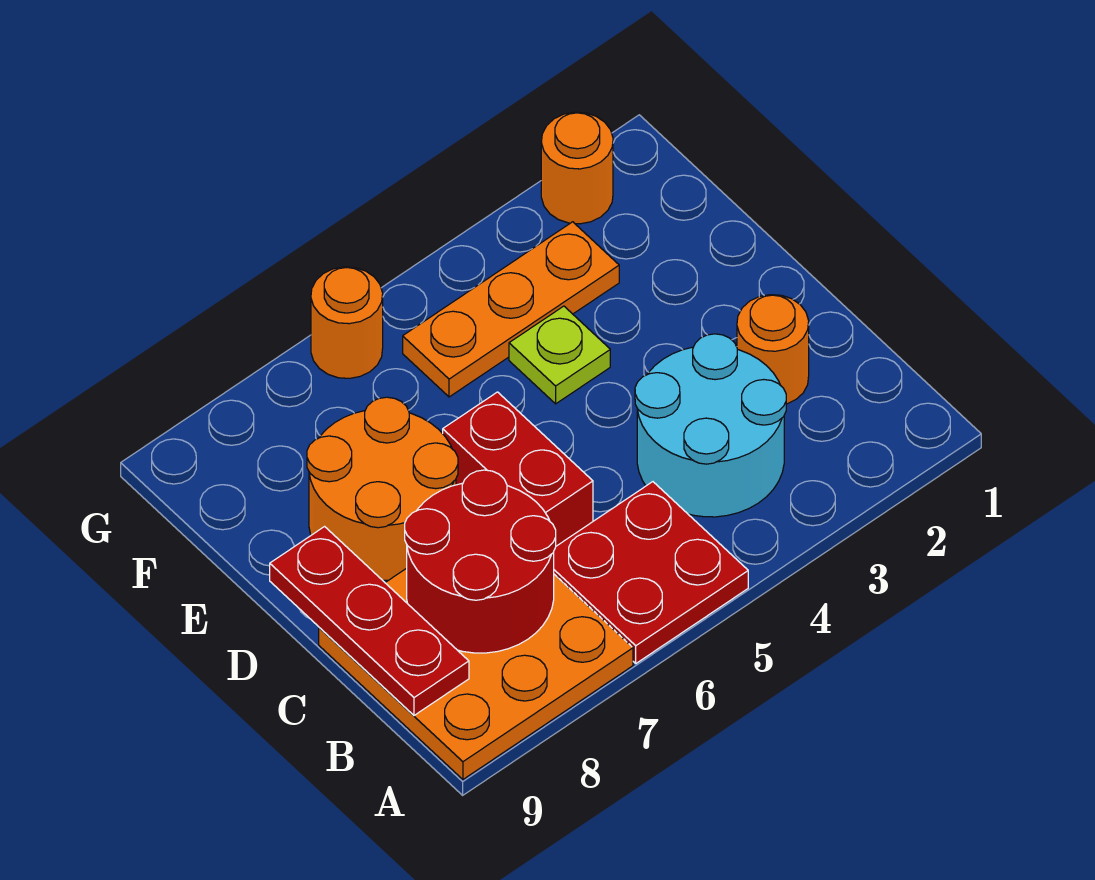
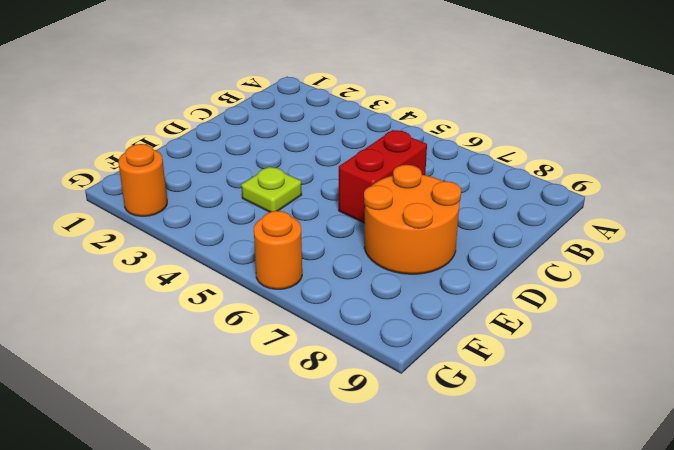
none -> red 2x2 plate [554,482,748,663]
none -> orange 3x3 plate [319,568,633,779]
none -> cyan 2x2 round brick [635,334,786,517]

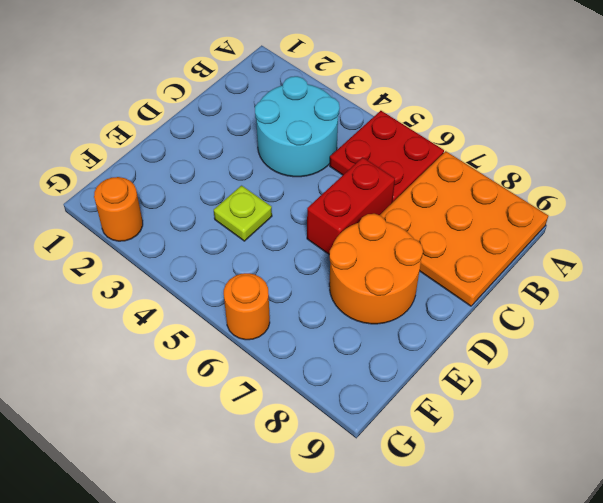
none -> orange 1x1 round brick [737,295,809,404]
none -> orange 1x3 plate [403,222,619,397]
none -> red 2x2 round brick [405,470,556,653]

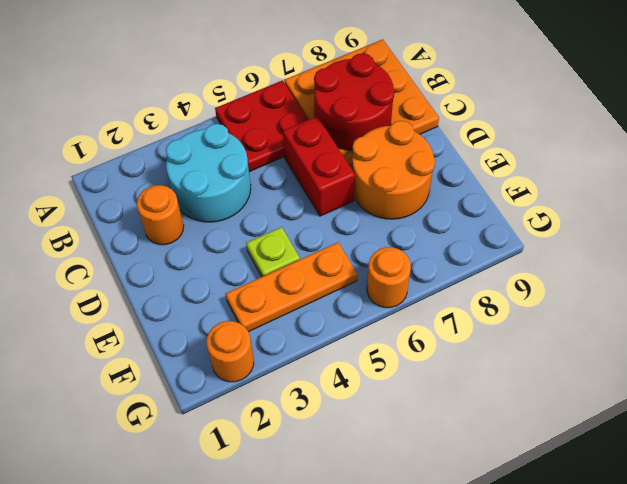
none -> red 1x3 plate [270,527,469,715]

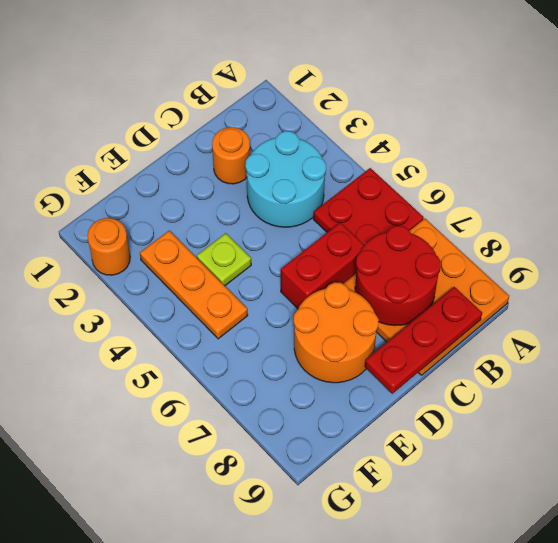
none -> orange 1x1 round brick [311,267,383,378]

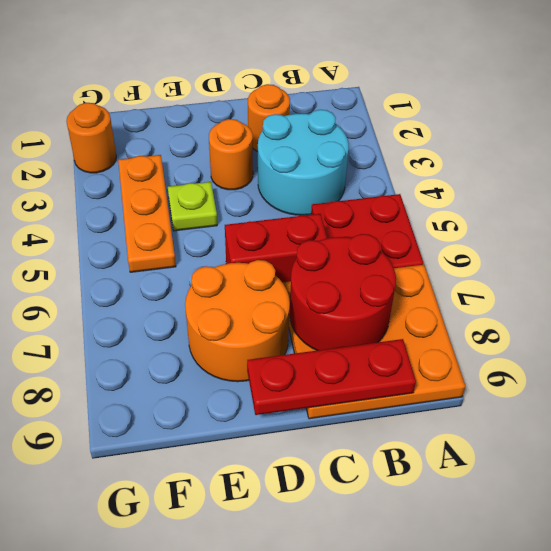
orange 1x1 round brick [209,119,253,190] -> orange 1x1 round brick moved to [311,267,383,378]

